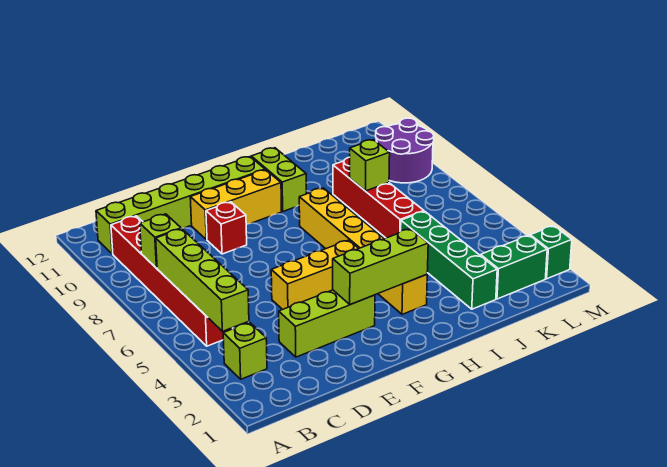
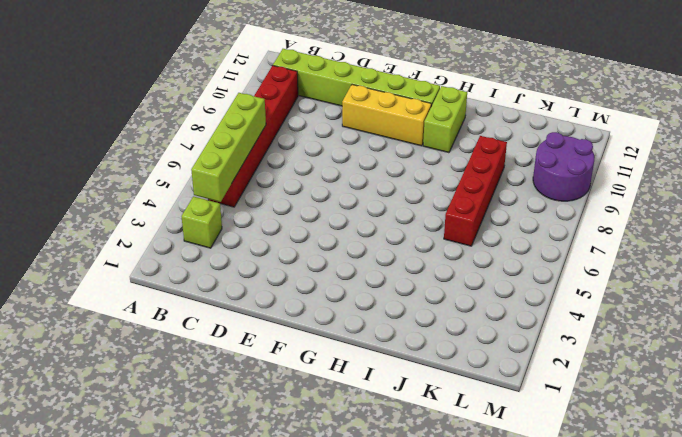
none -> lime 1x3 brick [279,290,375,357]
none -> yellow 1x3 brick [271,240,359,309]
none -> red 1x1 brick [206,202,247,254]

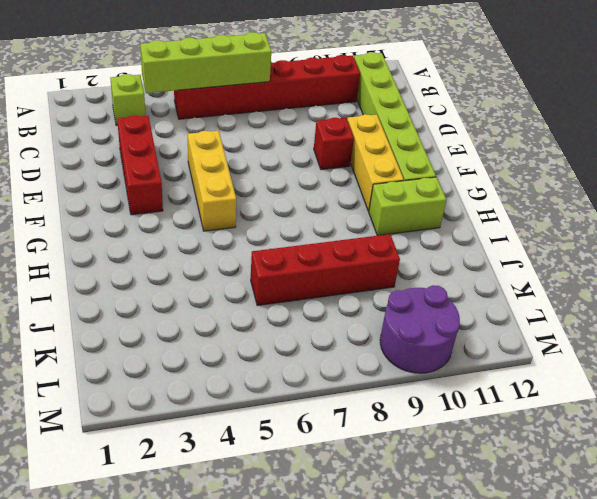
red 1x3 brick [117,116,163,215] -> lime 1x3 brick [279,290,375,357]
none -> yellow 1x6 brick [299,188,427,314]
none -> green 1x4 brick [401,211,497,309]
none -> green 1x2 brick [481,235,547,299]

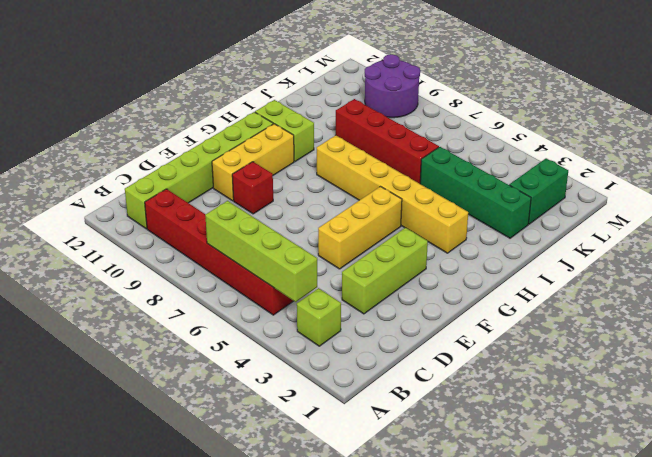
none -> green 1x1 brick [530,226,572,279]
none -> lime 1x1 brick [140,214,181,268]
none -> lime 1x3 brick [333,229,428,305]

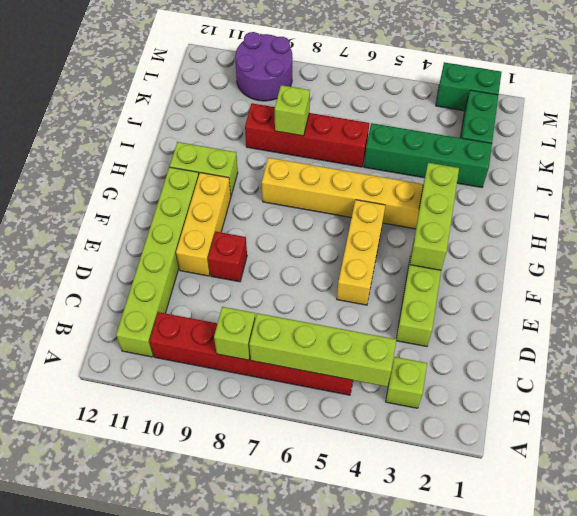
green 1x2 brick [436,62,502,111] -> green 1x1 brick [530,226,572,279]

